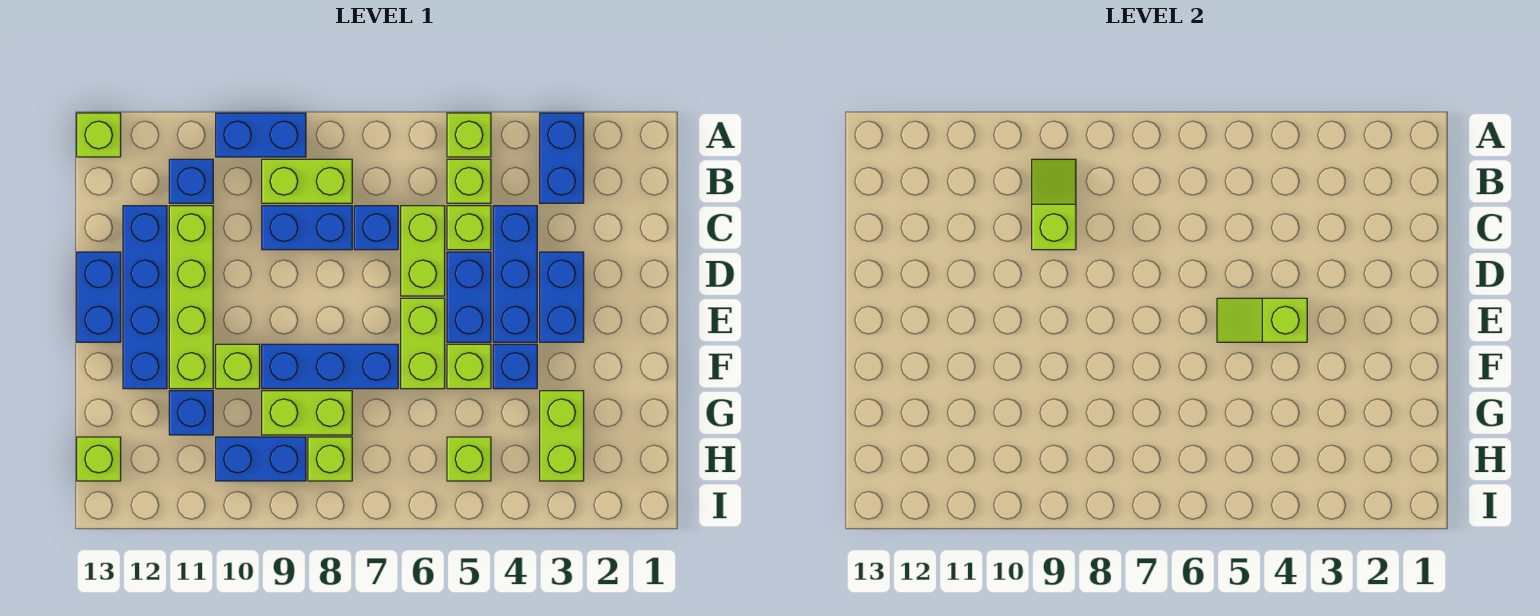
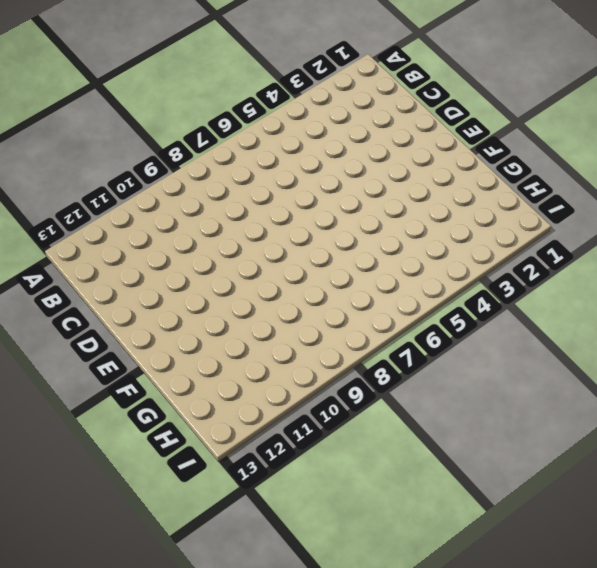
none -> blue 1x2 brick [540,113,584,203]
none -> lime 1x1 brick [447,113,491,157]
none -> blue 1x2 brick [216,113,306,157]
none -> lime 1x1 brick [77,113,121,157]

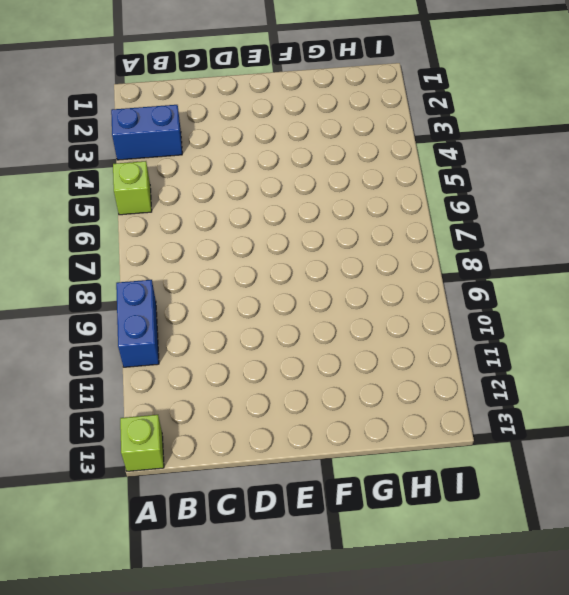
none -> lime 1x1 brick [447,159,491,203]
none -> lime 1x2 brick [262,159,352,203]
none -> blue 1x1 brick [169,159,213,203]
none -> blue 1x3 brick [493,206,537,342]

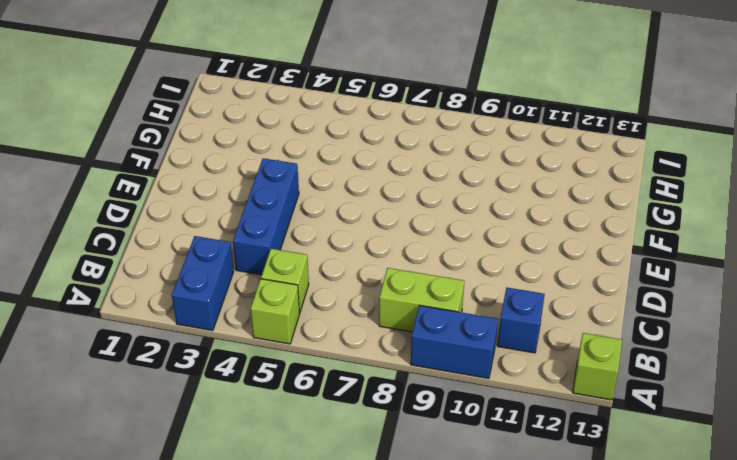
none -> lime 1x1 brick [447,206,491,250]
none -> lime 1x2 brick [401,206,445,296]
none -> blue 1x1 brick [354,206,398,250]
none -> blue 1x2 brick [262,206,352,250]

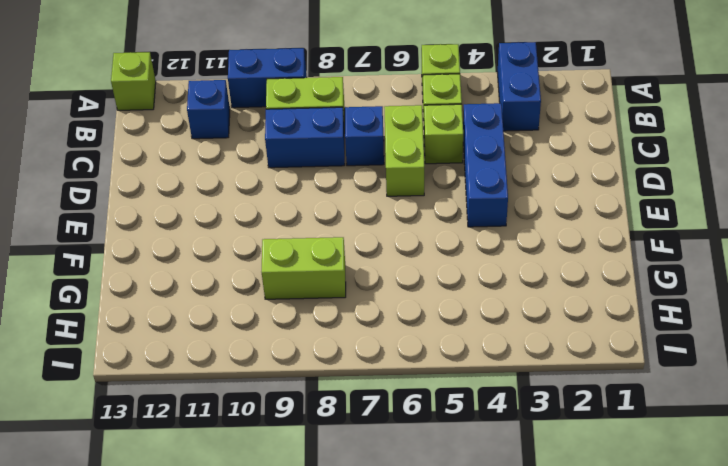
none -> lime 1x4 brick [169,206,213,389]
none -> blue 1x4 brick [123,206,167,389]
none -> blue 1x2 brick [540,252,584,342]
none -> blue 1x2 brick [447,252,491,342]

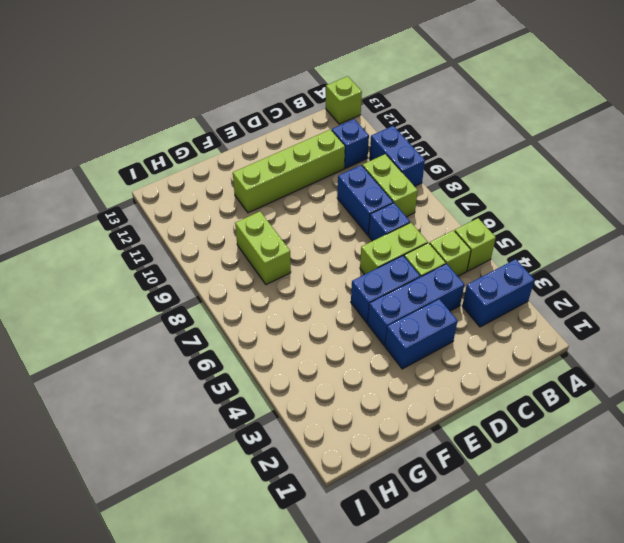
none -> blue 1x4 brick [123,206,167,389]
none -> blue 1x2 brick [77,252,121,342]
none -> lime 1x2 brick [401,298,445,389]
none -> blue 1x1 brick [493,344,537,389]

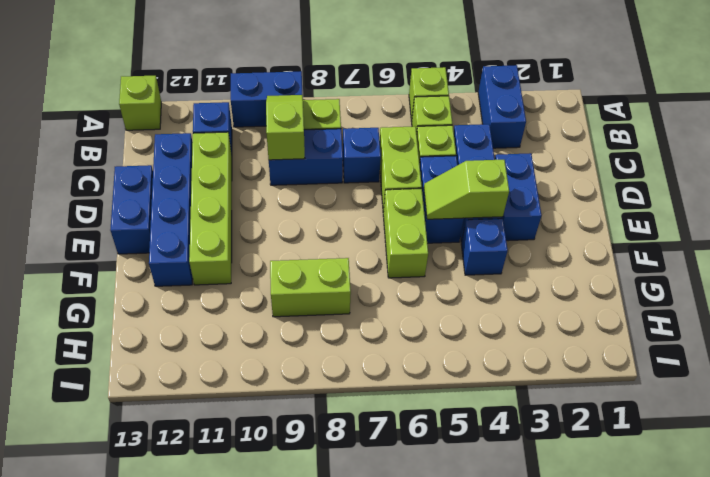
none -> lime 1x1 brick [447,344,491,389]
none -> blue 1x3 brick [262,344,398,389]
none -> lime 1x1 brick [216,344,260,389]
none -> lime 1x2 brick [540,391,584,481]

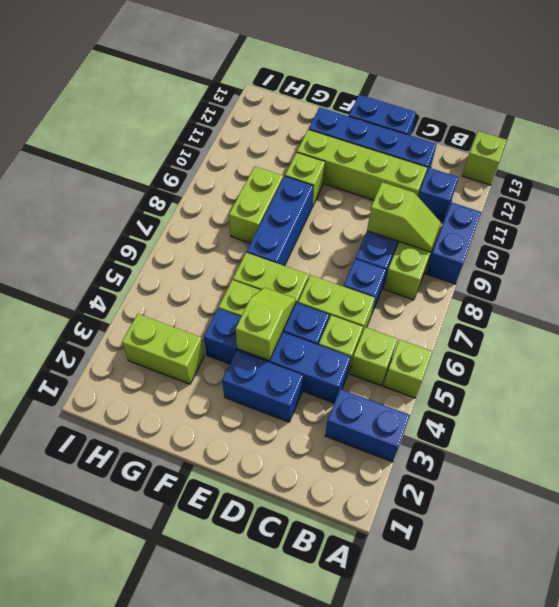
none -> blue 1x1 brick [169,391,213,435]
none -> lime 1x1 brick [447,437,491,481]
none -> lime 1x1 brick [308,437,352,481]
none -> blue 1x2 brick [216,437,306,481]

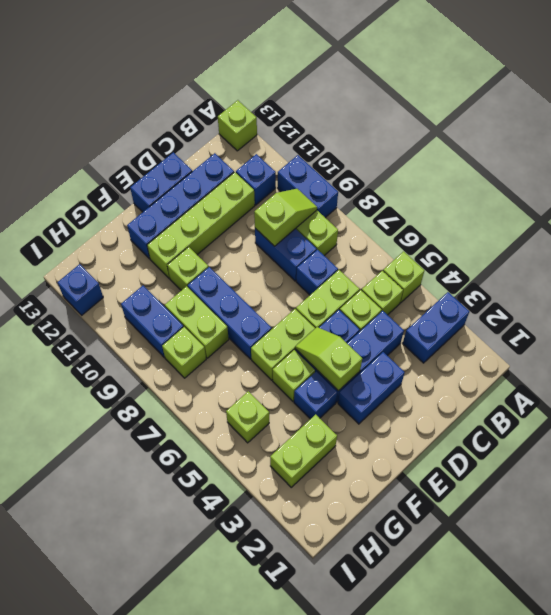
blue 1x1 brick [57,264,103,315] -> blue 1x1 brick moved to [169,391,213,435]
none -> lime 1x1 brick [77,437,121,481]

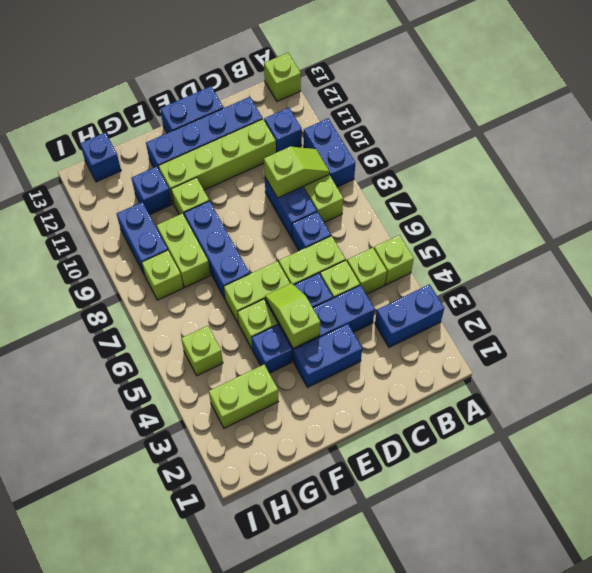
blue 1x1 brick [80,132,121,182] -> lime 1x1 brick [77,437,121,481]

